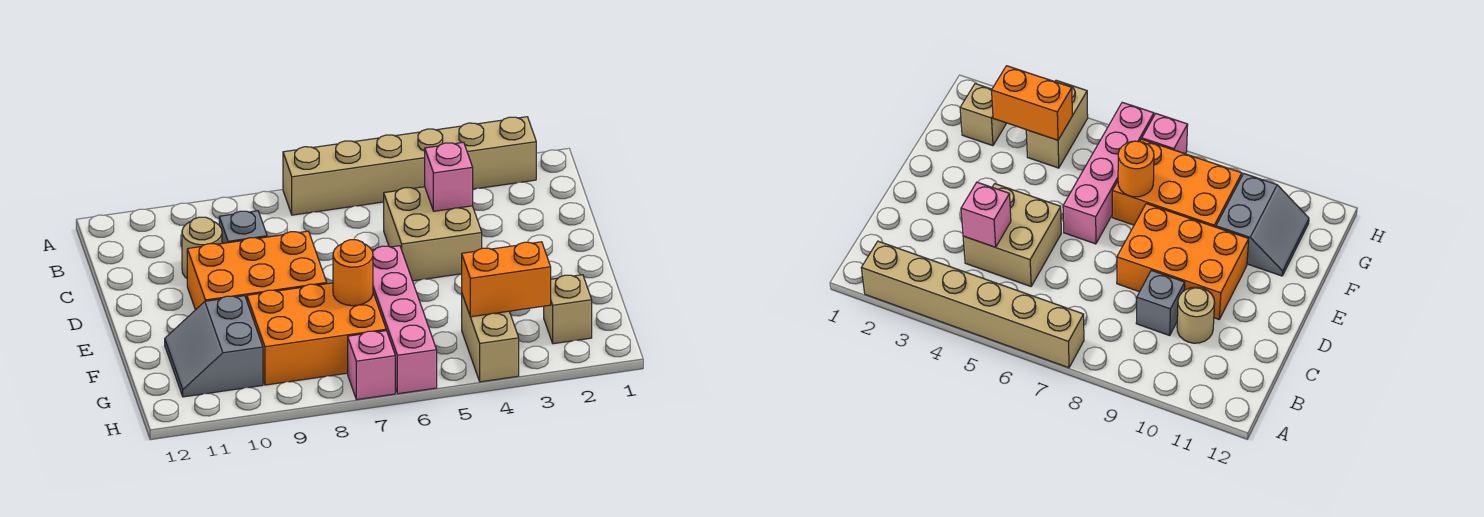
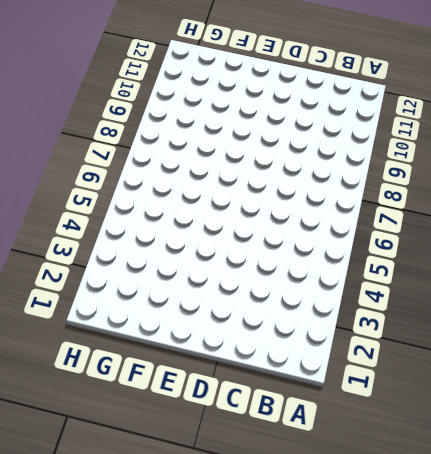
none -> tan 1x6 brick [283,117,536,215]
none -> tan 2x2 brick [384,187,482,281]
none -> grey 1x1 brick [219,211,267,243]

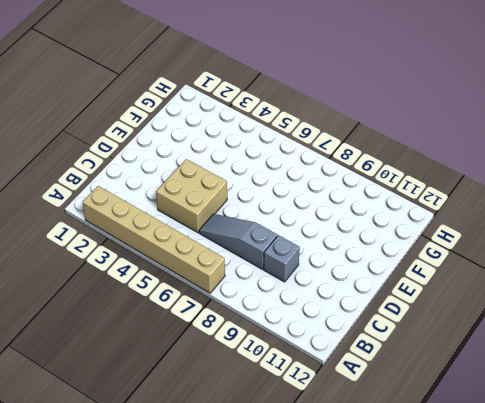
grey 1x3 slope [199,214,277,269] -> none
none -> tan 1x1 round brick [182,217,222,278]
none -> orange 2x3 brick [187,231,327,310]
none -> pink 1x4 brick [372,246,437,394]

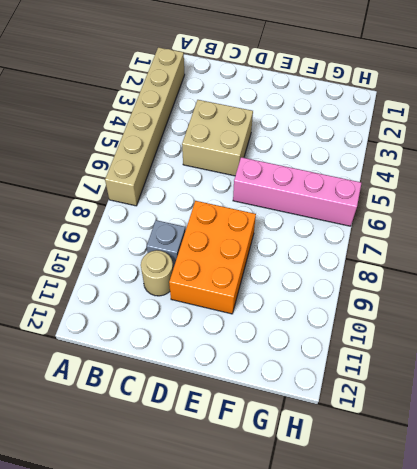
none -> orange 2x3 brick [247,283,386,385]
none -> grey 2x2 slope [165,296,263,397]
none -> tan 1x1 brick [544,275,592,344]

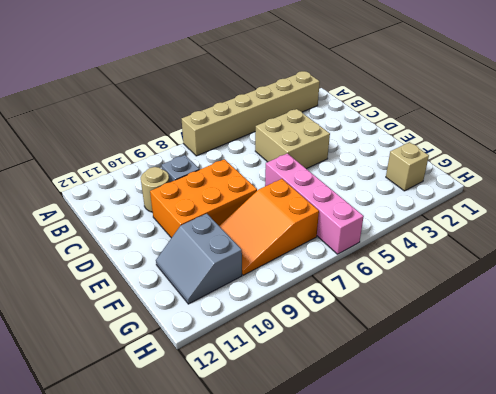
orange 2x3 slope [219,179,319,275] -> orange 2x3 brick [247,283,386,385]
none -> tan 1x2 brick [462,295,519,382]
none -> pink 1x1 brick [348,331,395,400]
none -> pink 1x1 brick [425,142,473,211]

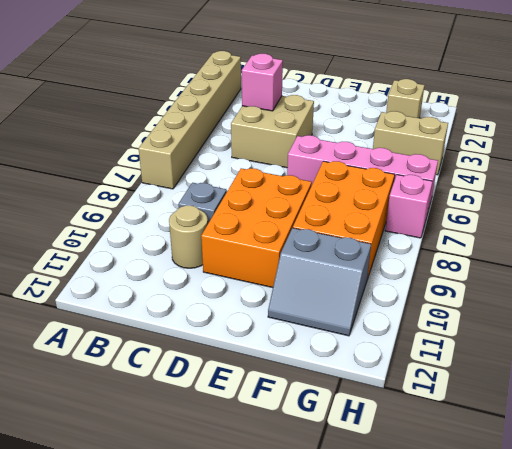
none -> orange 1x1 round brick [333,240,373,306]
none -> orange 1x2 brick [462,242,551,317]

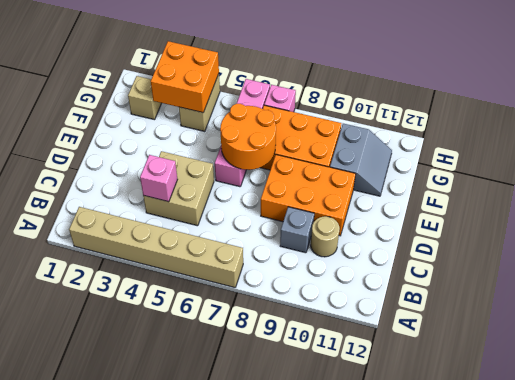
orange 2x2 round brick [220,103,276,170] -> orange 1x1 round brick [333,240,373,306]
orange 2x2 brick [151,41,219,113] -> orange 1x2 brick [462,242,551,317]

